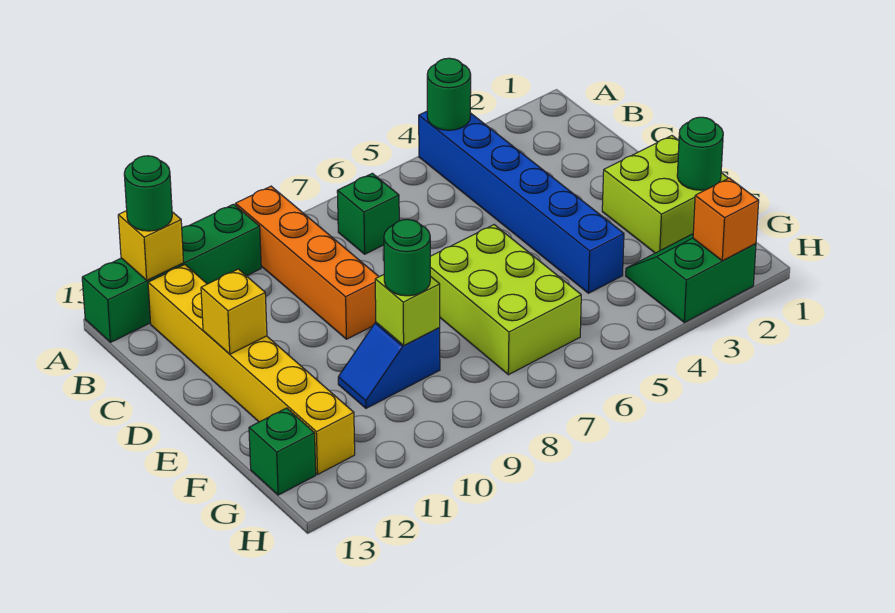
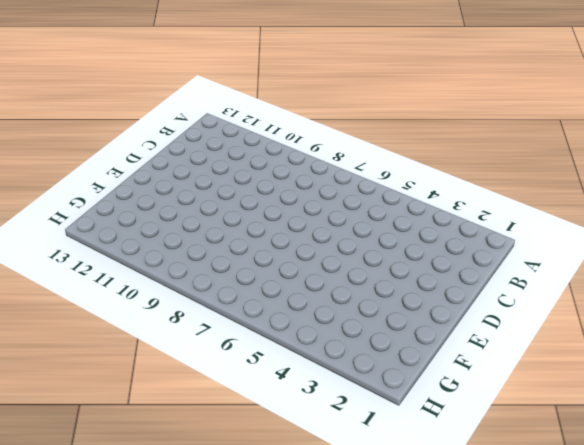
none -> blue 1x6 brick [419,111,624,293]
none -> orange 1x4 brick [236,186,379,339]
none -> green 1x4 brick [82,204,261,342]

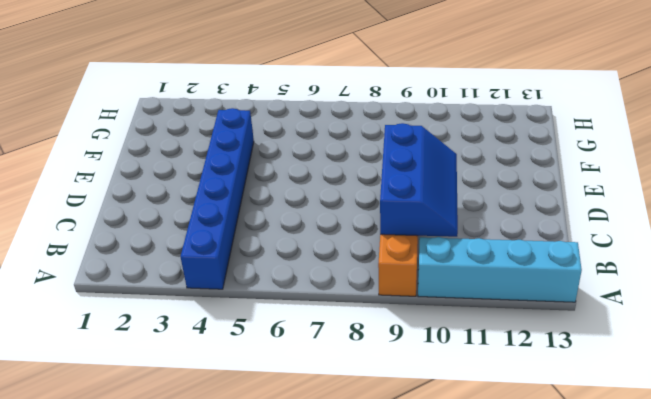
cyan 1x4 brick [418,237,582,302] -> green 1x4 brick [82,204,261,342]
blue 2x3 slope [380,123,458,237] -> none
none -> green 1x1 brick [337,173,399,254]
none -> yellow 1x6 brick [148,265,355,474]
none -> lime 2x2 brick [602,136,728,253]

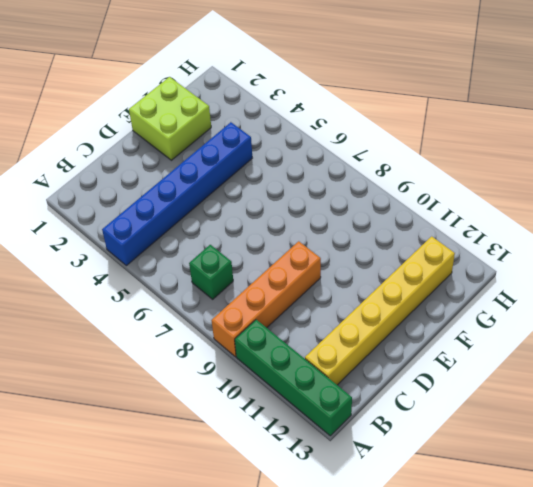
none -> lime 2x3 brick [430,225,581,375]
none -> blue 1x2 slope [338,323,440,408]
none -> green 2x2 slope [626,234,756,322]

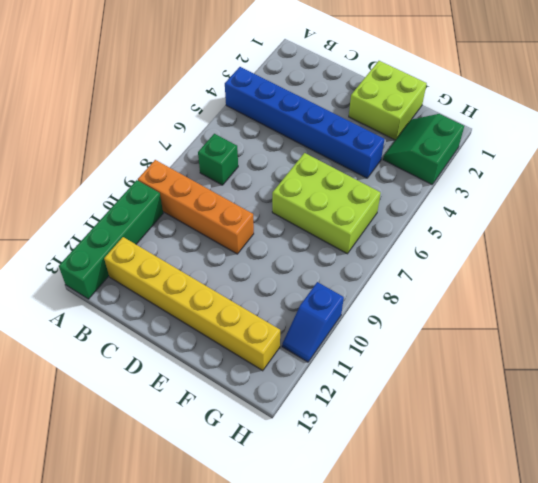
blue 1x2 slope [282,282,344,362] -> blue 1x2 slope moved to [338,323,440,408]
none -> green 1x1 brick [249,408,316,495]
none -> green 1x1 round brick [427,58,471,130]
none -> yellow 1x1 brick [118,211,184,280]

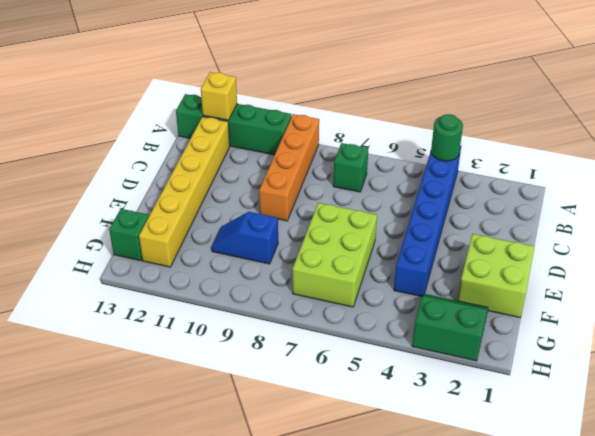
none -> yellow 1x1 brick [201,269,267,354]
none -> green 1x1 round brick [677,117,723,190]
none -> lime 1x1 brick [375,275,440,346]

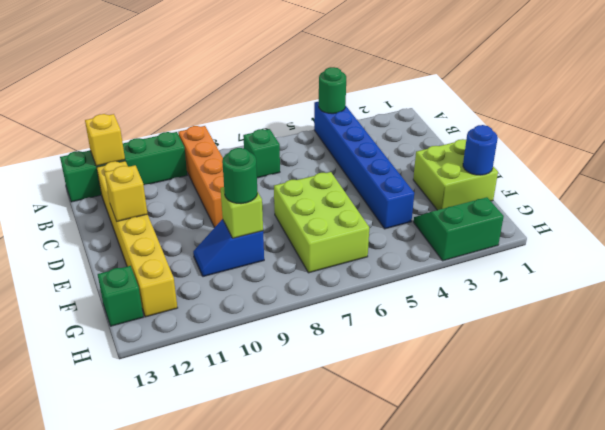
blue 1x1 round brick [463,125,498,175] -> green 1x1 round brick [677,117,723,190]
none -> orange 1x1 brick [693,178,759,261]
none -> green 1x1 round brick [124,156,172,231]

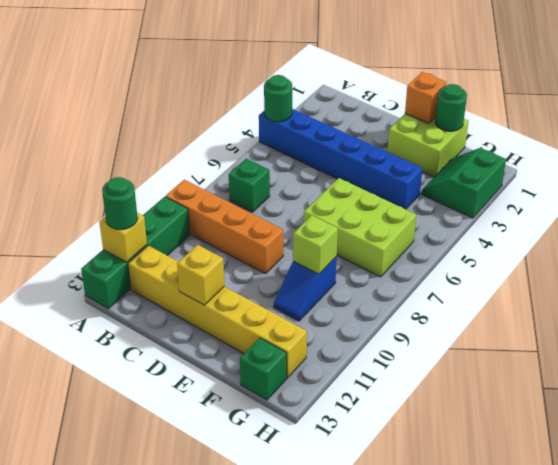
orange 1x1 brick [405,72,446,124] -> orange 1x1 brick moved to [693,178,759,261]
none -> green 1x1 round brick [384,219,430,296]

